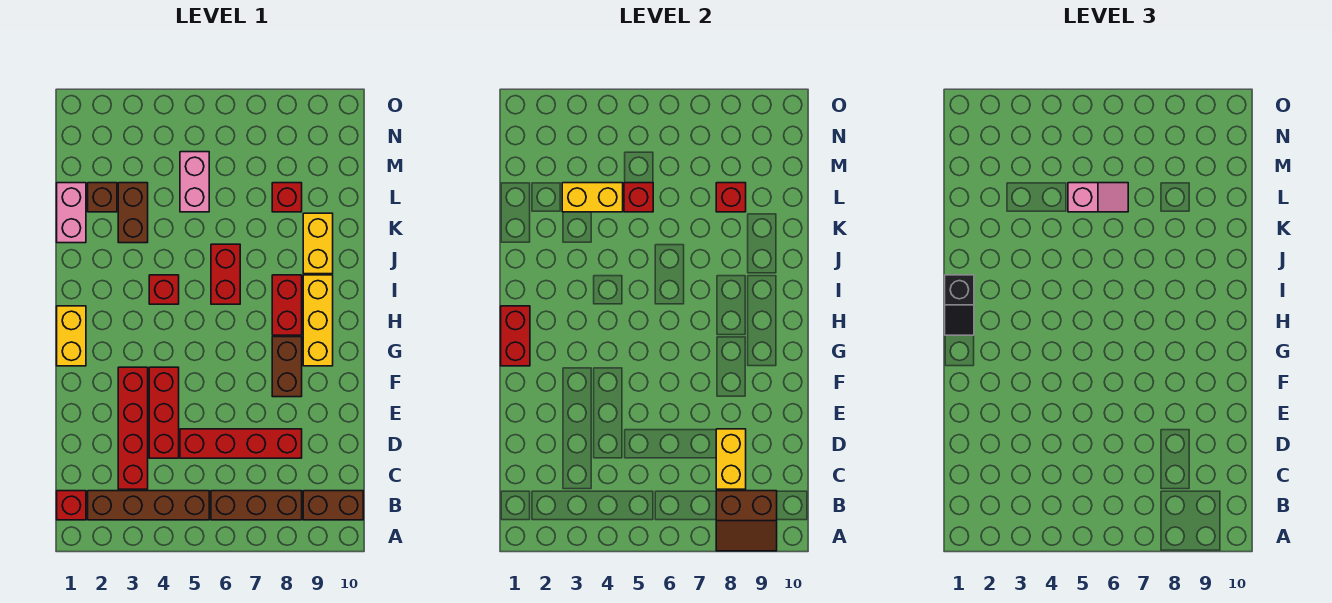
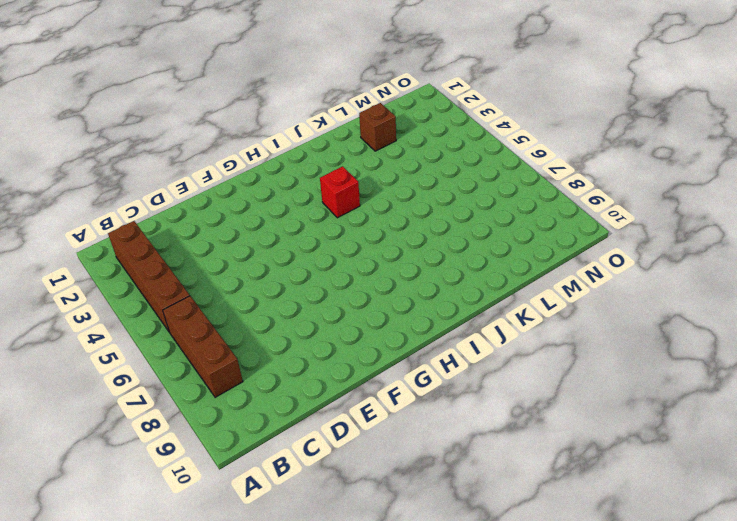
none -> red 1x1 brick [57,491,86,520]
none -> brown 1x2 brick [303,491,363,520]
none -> red 1x4 brick [118,367,148,489]

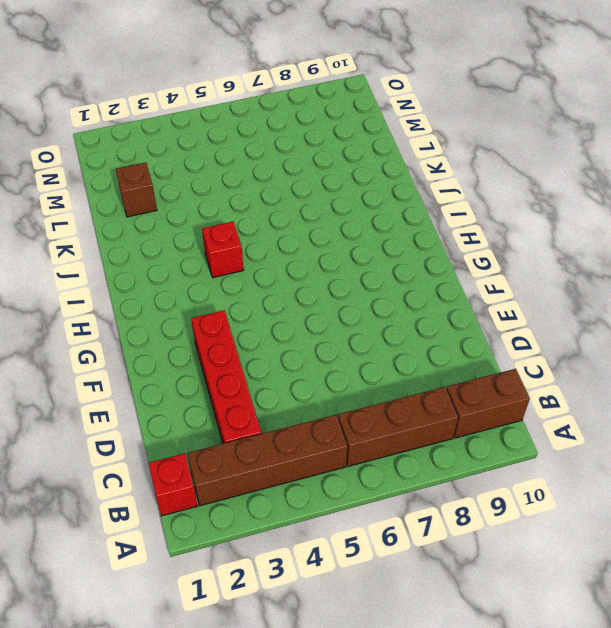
none -> red 1x3 brick [149,367,179,458]
none -> red 1x4 brick [180,429,302,458]
none -> brown 1x2 brick [272,337,302,397]

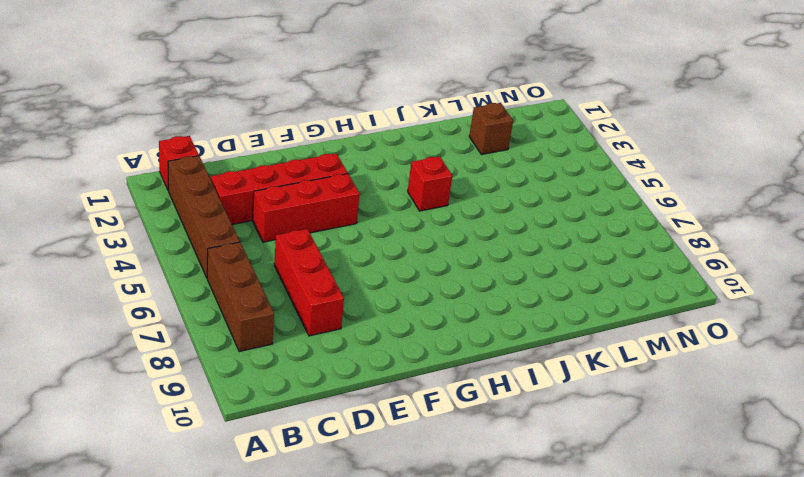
red 1x3 brick [274,229,344,336] -> red 1x4 brick [180,429,302,458]
none -> brown 1x2 brick [303,491,363,520]
none -> brown 1x2 brick [272,337,302,397]
none -> yellow 1x2 brick [57,306,86,366]

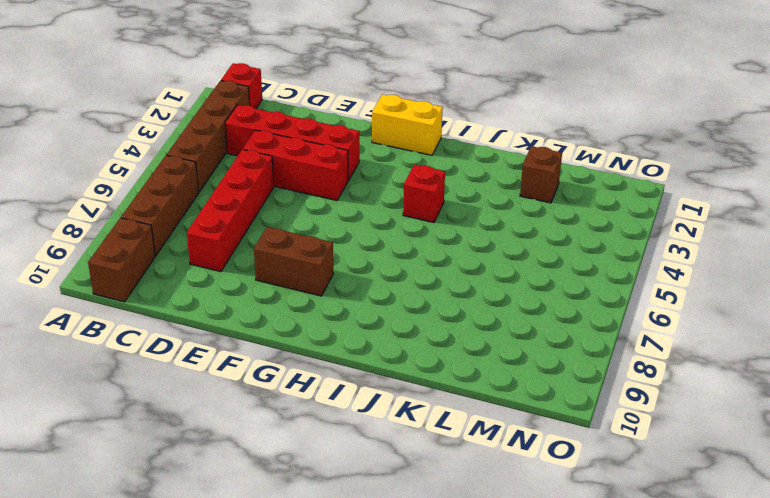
none -> yellow 1x3 brick [303,275,333,366]
none -> red 1x2 brick [272,275,302,335]
none -> red 1x2 brick [211,244,240,304]

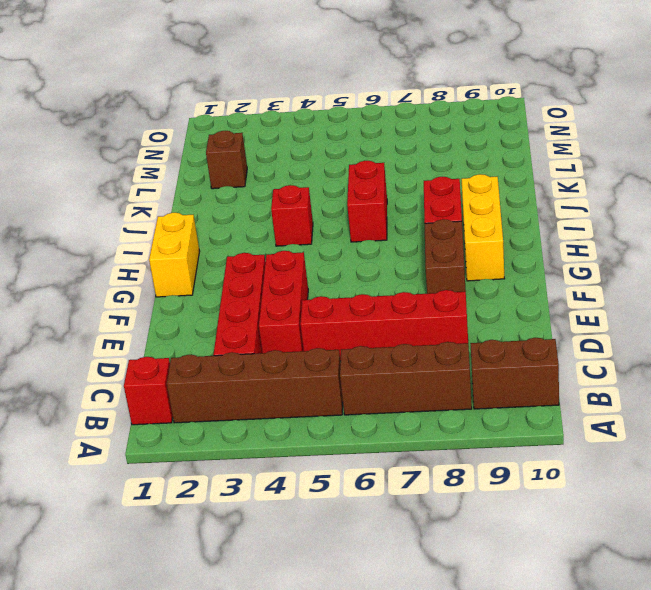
none -> yellow 1x2 brick [303,213,333,274]
none -> pink 1x2 brick [57,183,86,243]
none -> brown 1x2 brick [118,183,148,243]

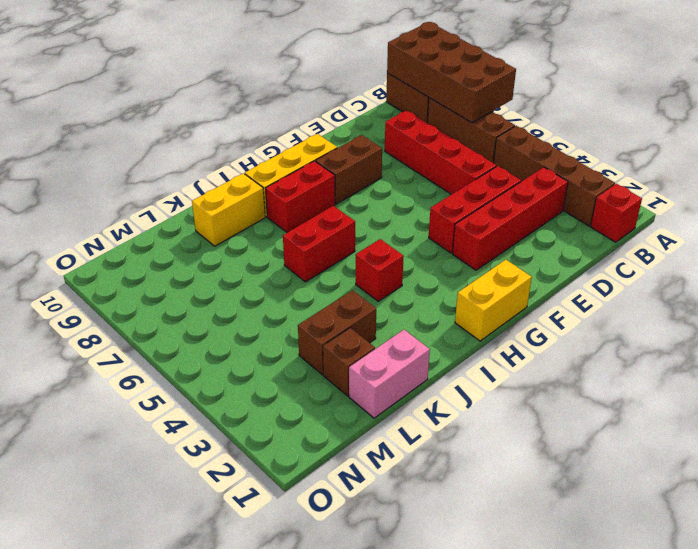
brown 2x4 brick [387,22,516,123] -> brown 2x2 slope [716,491,777,551]
none -> pink 1x2 brick [180,152,209,212]
none -> red 1x1 brick [272,183,302,212]
none -> yellow 1x2 brick [716,429,746,489]

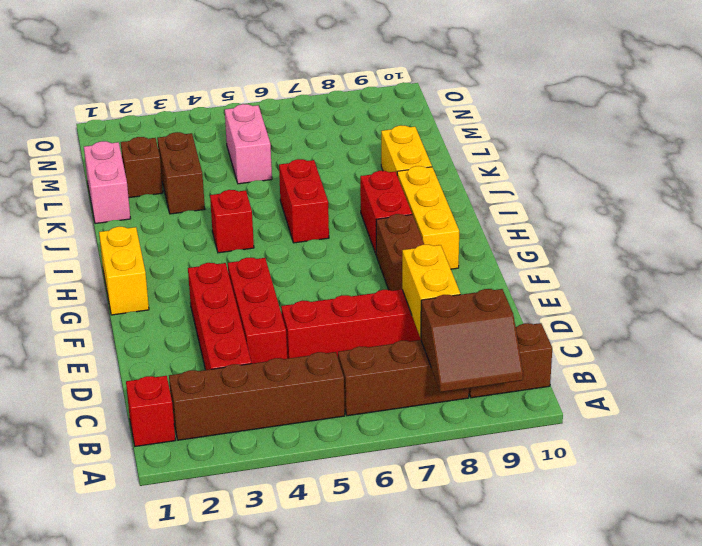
none -> red 1x1 brick [272,183,302,212]
none -> red 1x2 brick [501,306,530,366]
none -> yellow 1x2 brick [562,183,623,212]

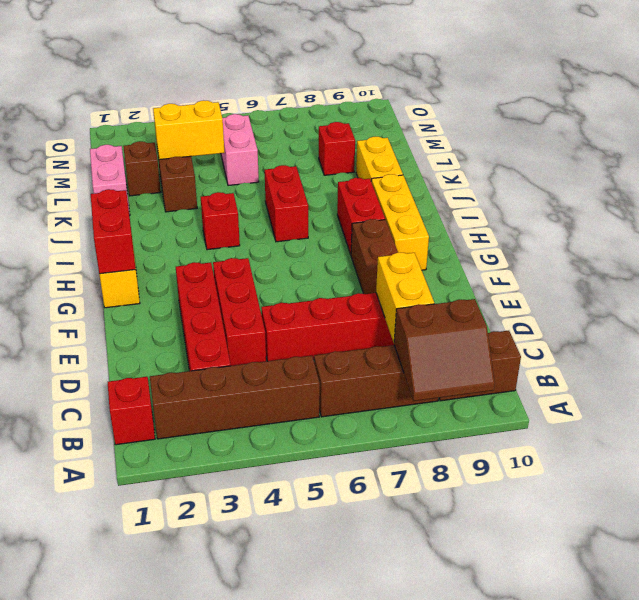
none -> red 1x1 brick [624,183,653,212]
none -> red 1x1 brick [716,183,746,212]
none -> black 1x2 slope [945,275,974,335]

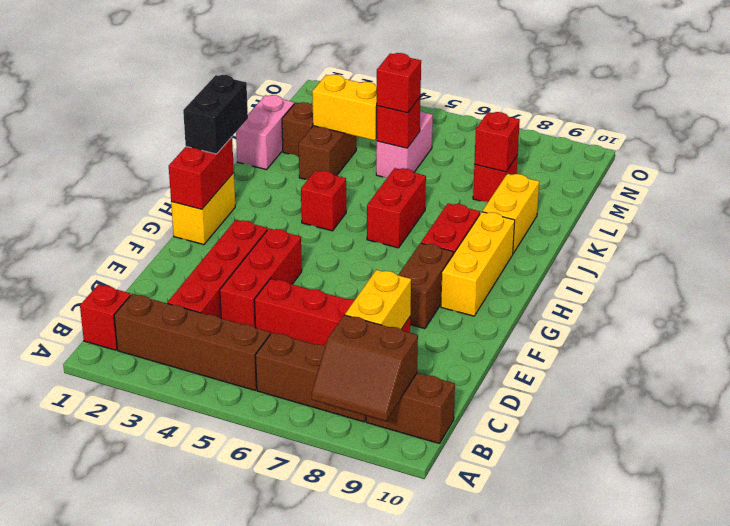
black 1x2 brick [183,75,248,154] -> black 1x2 slope [945,275,974,335]
red 1x1 brick [377,53,421,113] -> pink 1x2 slope [1068,183,1128,212]

